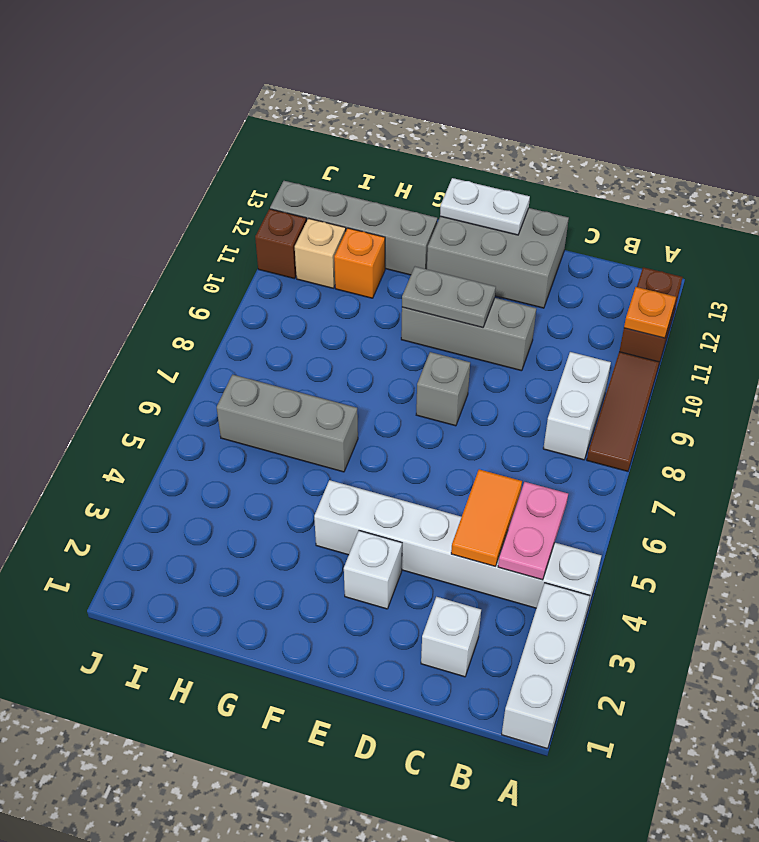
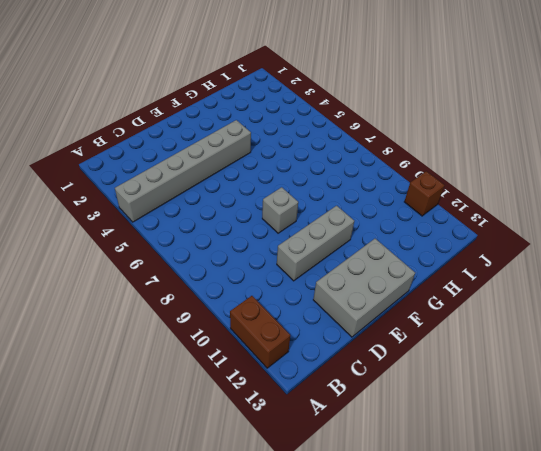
grey 1x6 brick [115,120,251,222] -> white 1x6 brick [314,480,601,618]
none -> white 1x3 brick [502,583,590,749]
none -> brown 1x3 tile [587,352,659,471]
none -> white 1x2 brick [543,352,611,460]

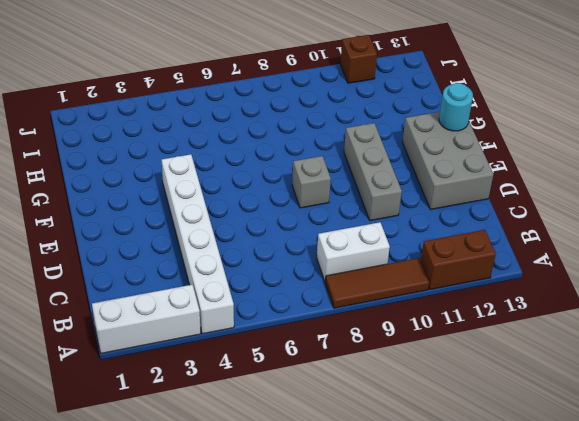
cyan 1x1 round brick [439,83,473,131] -> white 1x2 plate [440,178,530,235]
none -> white 1x1 brick [421,597,481,677]
none -> white 1x1 brick [344,531,402,609]
none -> grey 1x3 brick [217,375,358,472]

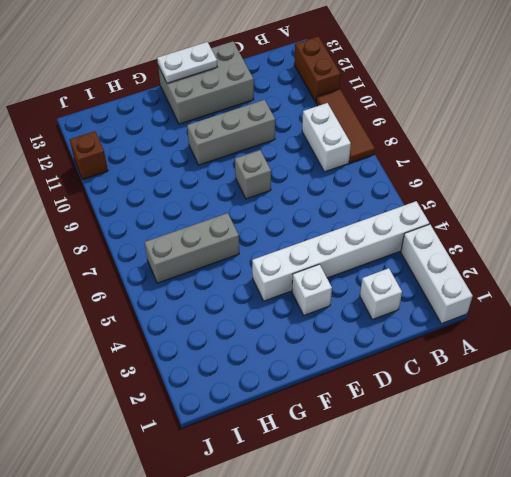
none -> grey 1x4 brick [270,181,438,275]
none -> orange 1x1 brick [334,228,385,298]
none -> tan 1x1 brick [295,218,346,288]

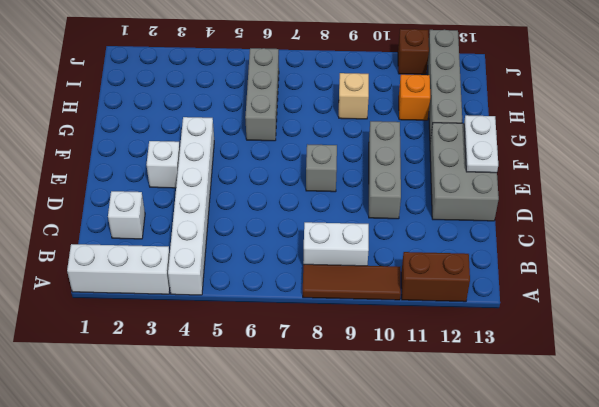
tan 1x1 brick [339,73,369,119] -> tan 1x1 brick moved to [295,218,346,288]
none -> orange 1x1 plate [624,287,676,338]
none -> pink 1x2 plate [498,482,568,580]
none -> orange 1x2 tile [451,469,522,566]

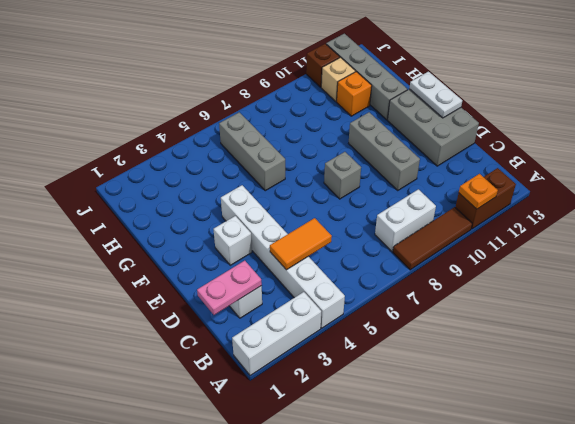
pink 1x2 plate [197,261,262,315] -> pink 1x2 plate moved to [498,482,568,580]
none -> grey 1x2 plate [402,267,496,328]

